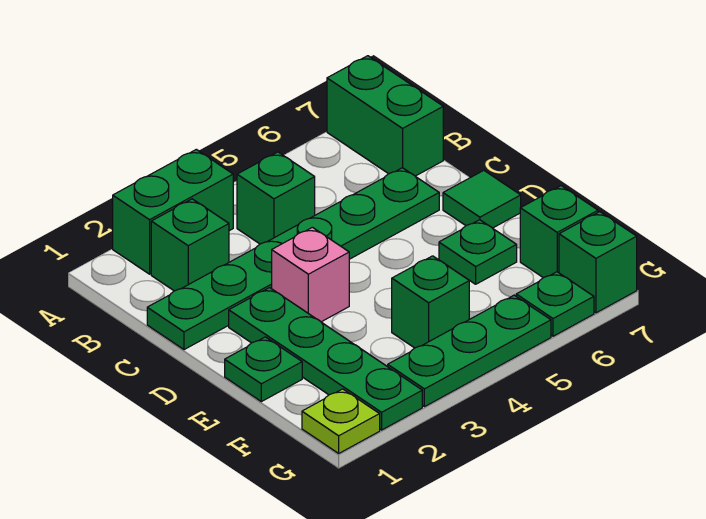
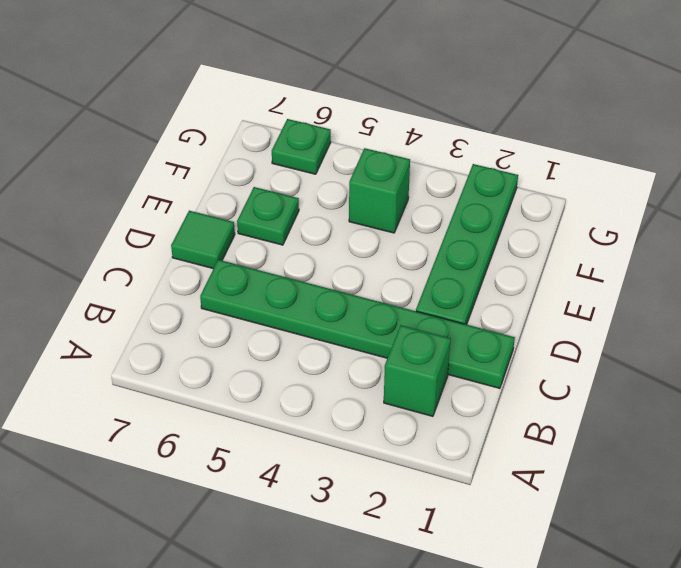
none -> green 1x2 brick [113,149,233,274]
none -> green 1x2 brick [327,56,443,176]
none -> green 1x1 brick [237,152,315,244]

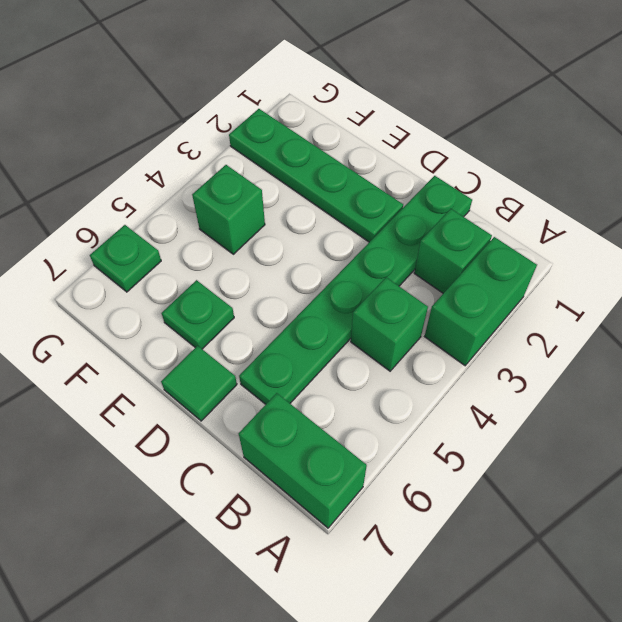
none -> pink 1x1 brick [272,227,349,322]
none -> green 1x1 plate [225,337,302,402]
none -> green 1x1 brick [520,186,598,278]

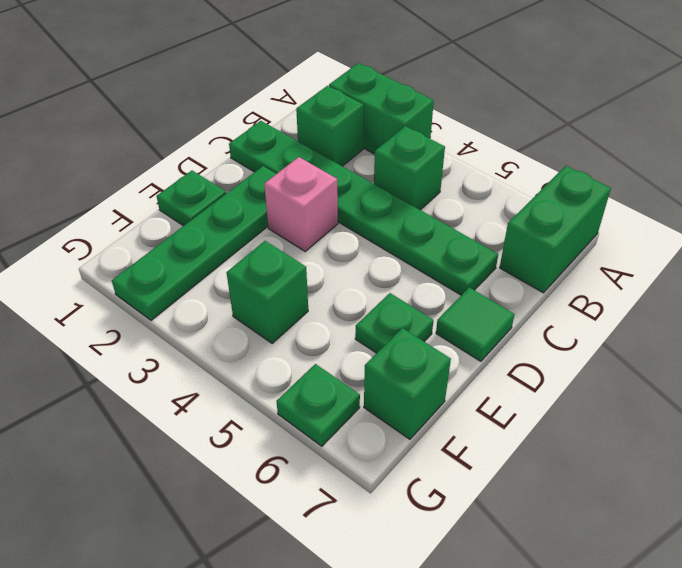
none -> lime 1x1 plate [302,389,380,453]
none -> green 1x3 plate [388,295,551,407]
none -> green 1x1 brick [559,212,637,313]

